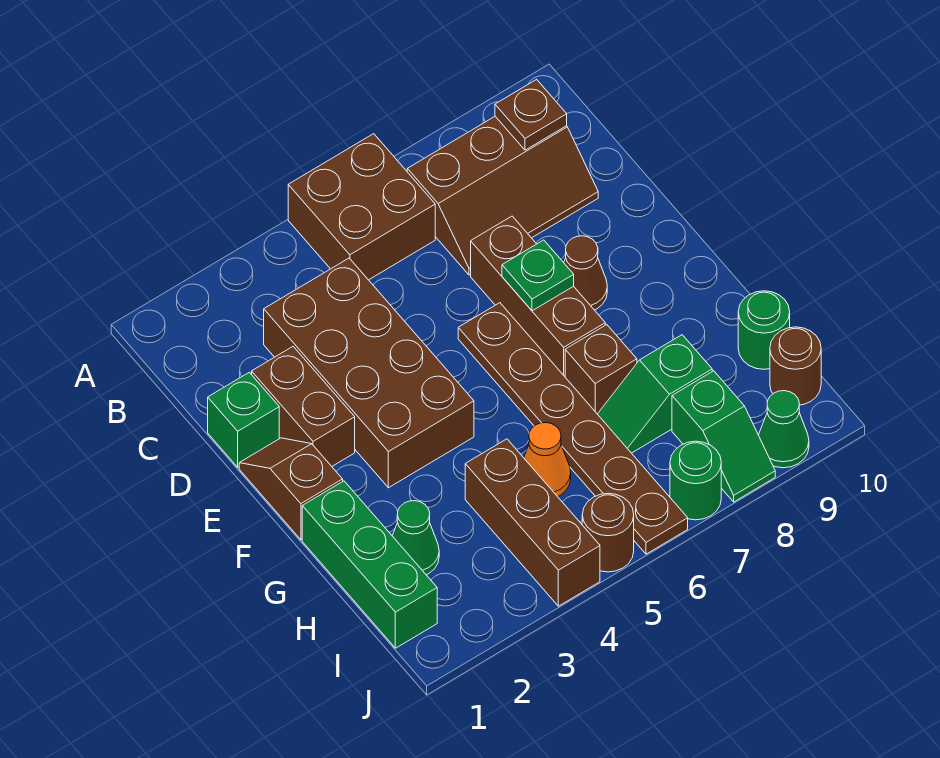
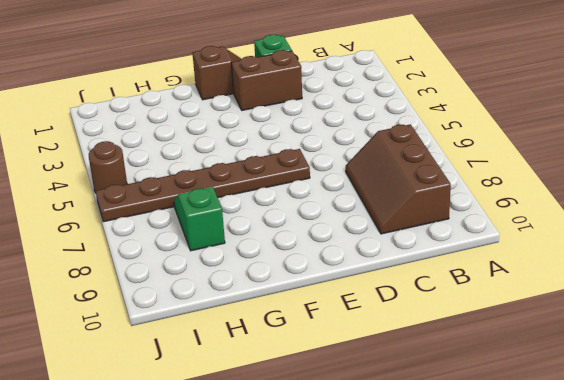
none -> brown 2x2 brick [288,134,435,280]
none -> brown 2x4 brick [264,258,474,488]
none -> brown 1x3 brick [471,216,605,376]

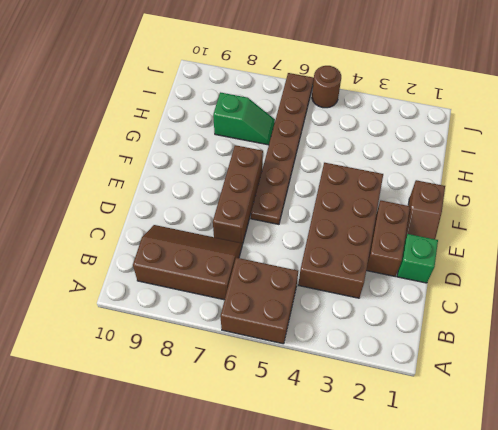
none -> brown 1x1 cone [564,236,607,310]
none -> green 1x3 brick [302,481,437,648]
none -> brown 1x1 brick [565,325,637,414]

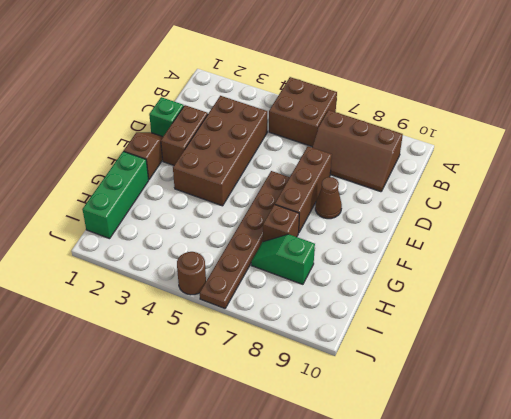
none -> green 1x1 cone [392,501,439,575]
none -> brown 1x3 brick [465,439,600,606]
none -> orange 1x1 cone [524,423,571,497]

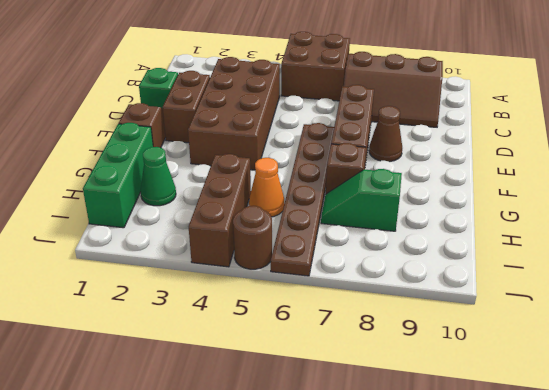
none -> green 1x1 round brick [738,291,790,369]
none -> green 1x2 slope [672,371,775,502]
none -> brown 1x1 round brick [770,327,821,405]

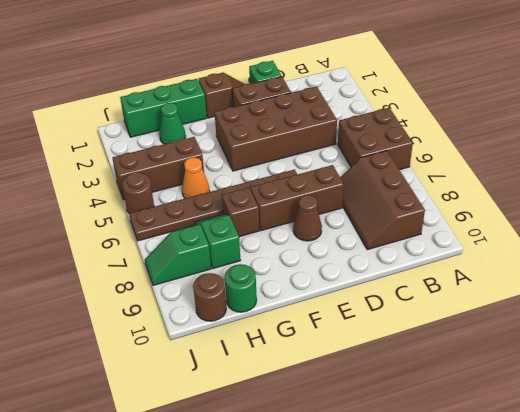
none -> green 1x1 round brick [670,441,721,520]
none -> green 1x1 cone [759,391,809,468]
none -> brown 1x1 plate [495,79,567,150]

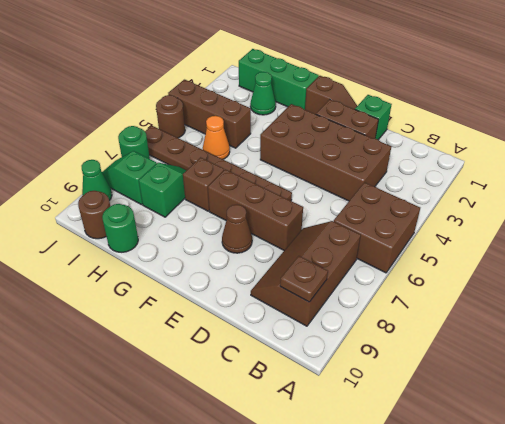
none -> green 1x1 plate [502,240,574,311]

